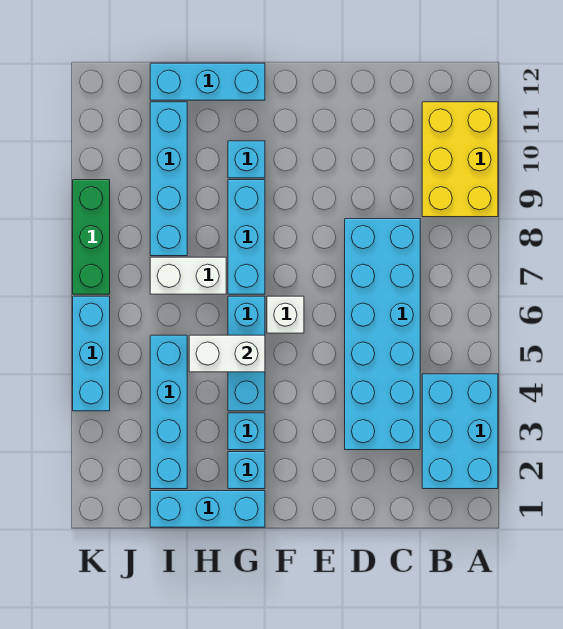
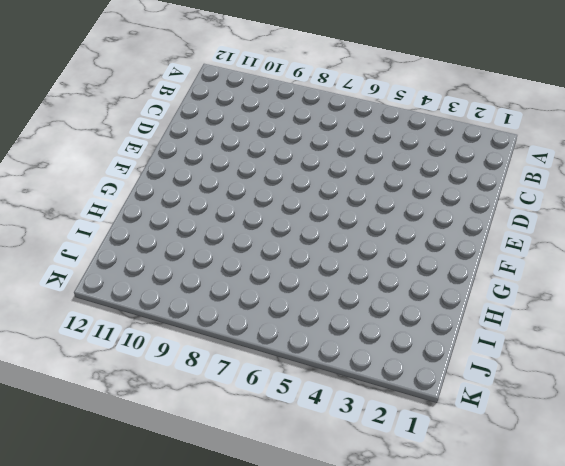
none -> cyan 2x3 brick [422,374,498,489]
none -> yellow 2x3 brick [422,102,498,217]
none -> cyan 2x6 brick [345,219,420,450]

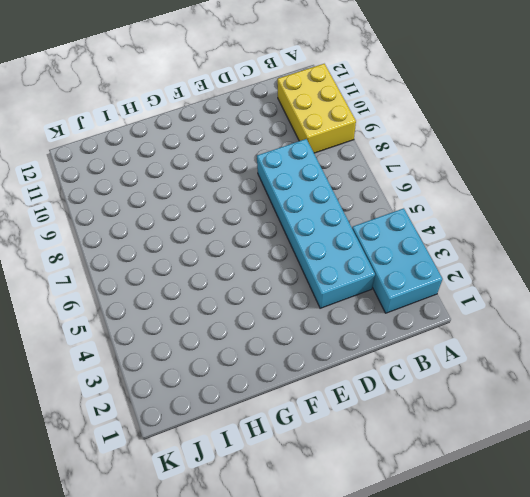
none -> white 1x1 brick [267,296,304,333]
none -> cyan 1x3 brick [150,491,265,527]
none -> cyan 1x1 brick [228,452,265,489]

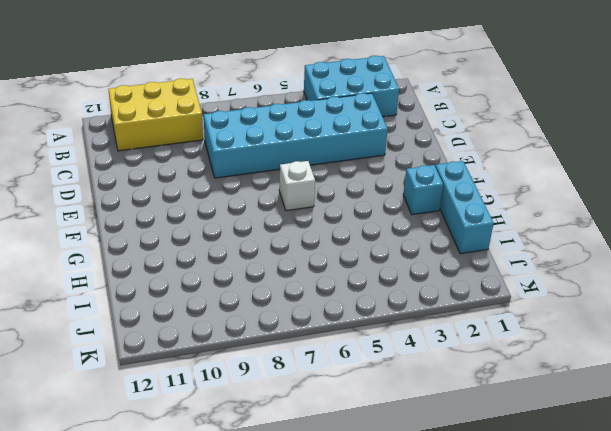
none -> cyan 1x1 brick [228,413,265,450]
none -> cyan 1x3 brick [228,296,265,411]
none -> cyan 1x3 brick [228,180,265,294]

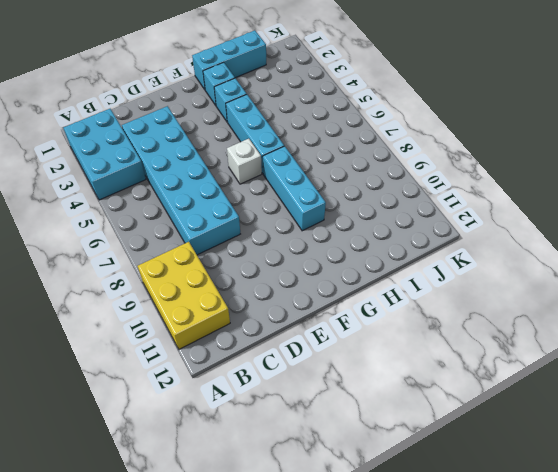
none -> cyan 1x1 brick [228,141,265,178]
none -> cyan 1x3 brick [150,63,265,100]
none -> white 1x2 brick [150,257,226,294]

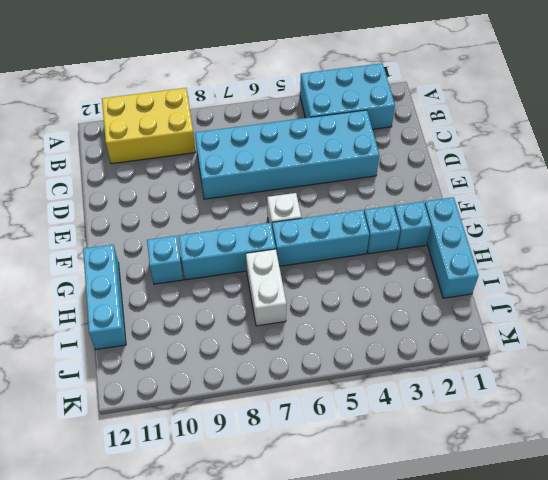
none -> cyan 1x4 brick [150,335,187,489]
none -> cyan 1x4 brick [150,102,187,256]
none -> cyan 1x3 brick [73,296,110,411]

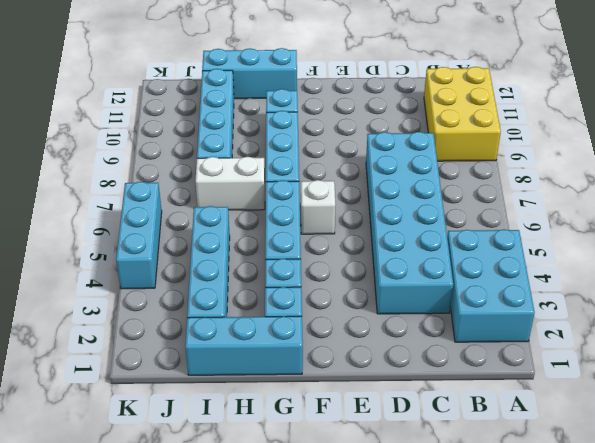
none -> green 1x3 brick [73,180,110,294]
none -> white 1x2 brick [189,335,265,372]

